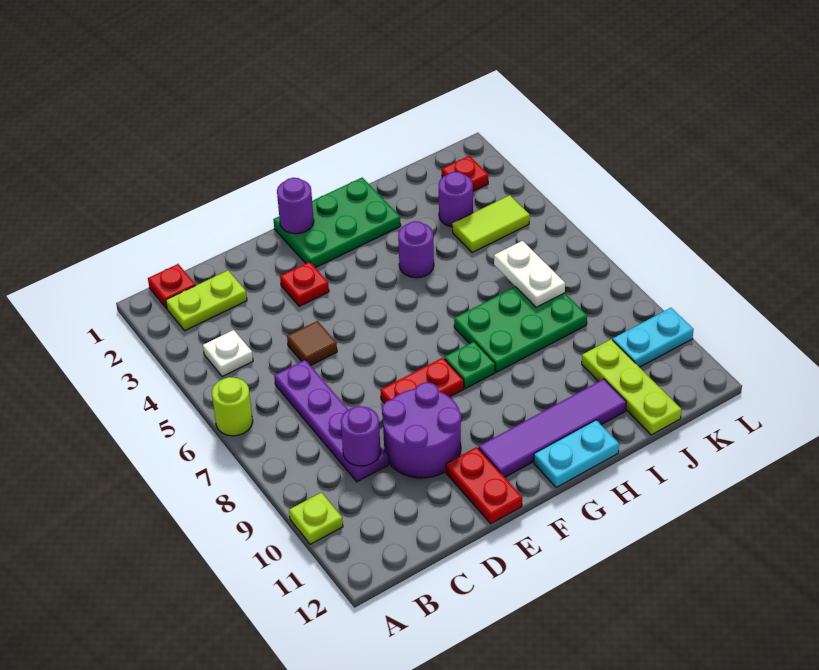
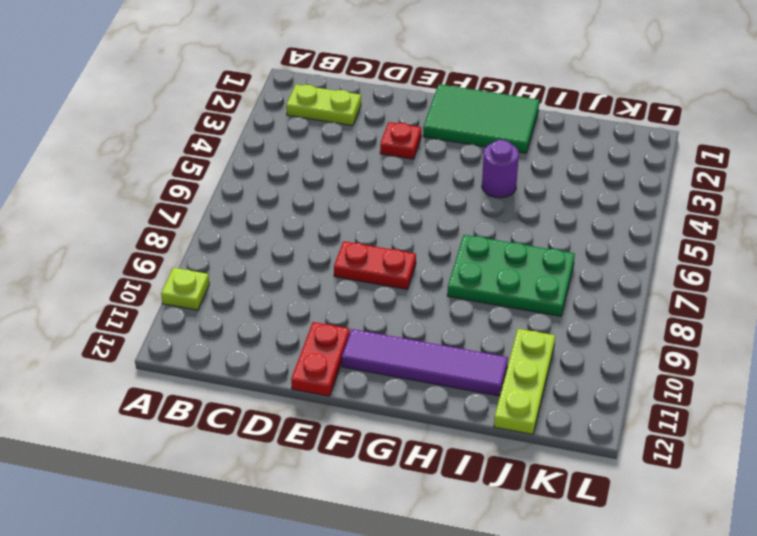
green 2x3 tile [423,84,539,153] -> green 2x3 plate [273,178,401,268]
none -> lime 1x1 round brick [212,377,253,436]
none -> red 1x1 plate [148,264,196,309]
none -> white 1x1 plate [203,330,253,377]

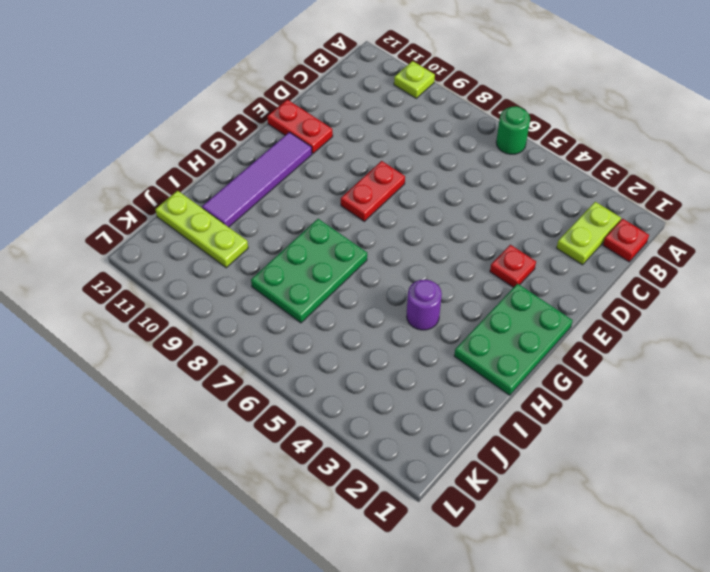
green 1x1 round brick [496,106,530,154] -> lime 1x1 round brick [212,377,253,436]
none -> white 1x1 plate [203,330,253,377]
none -> purple 1x4 plate [274,360,388,482]
none -> brown 1x1 tile [287,321,337,366]

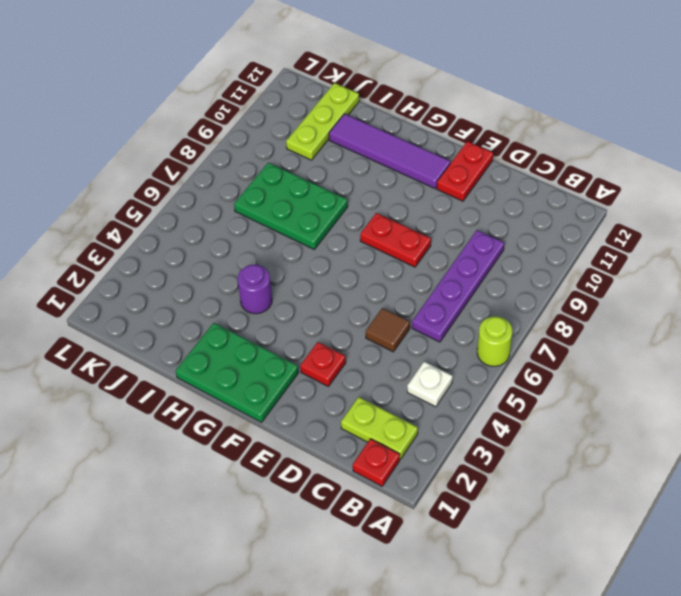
none -> lime 1x1 plate [289,493,343,544]
none -> purple 2x2 round brick [382,382,461,478]
none -> green 1x1 plate [444,342,495,389]

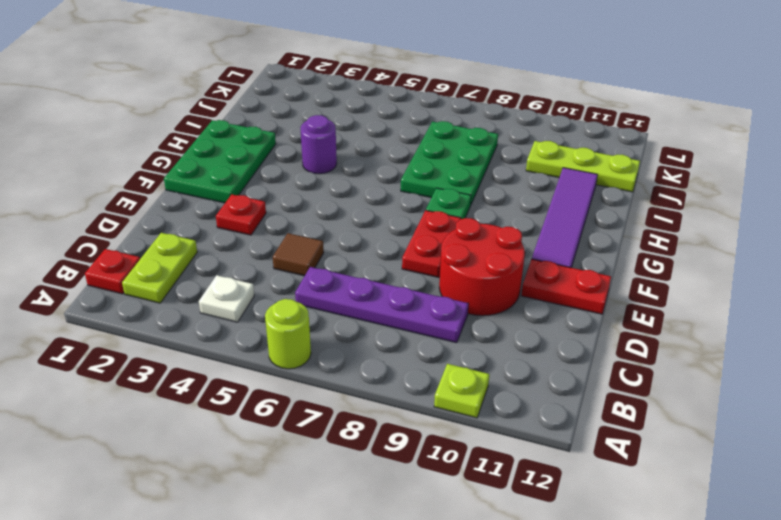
red 2x2 round brick [439,218,525,316] -> purple 2x2 round brick [382,382,461,478]
none -> cyan 1x2 plate [534,420,619,488]
none -> purple 1x1 round brick [439,172,473,227]
none -> lime 1x2 tile [452,195,530,253]

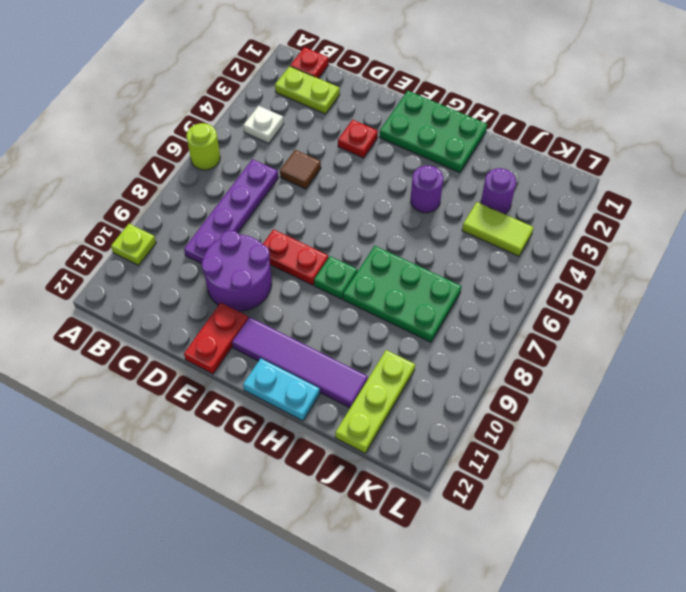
none -> red 1x1 plate [442,156,488,191]
none -> cyan 1x2 plate [613,308,694,367]
none -> purple 1x1 round brick [341,406,381,466]

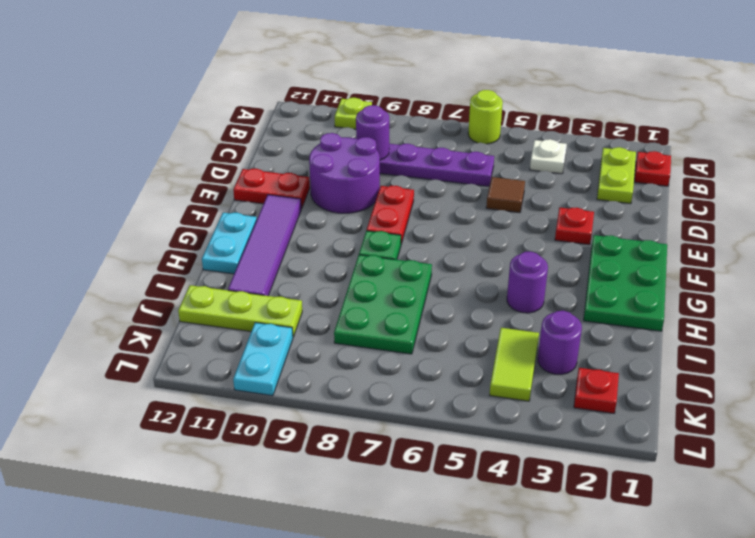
none -> purple 1x1 round brick [277,178,314,234]
none -> white 1x2 plate [494,241,565,307]

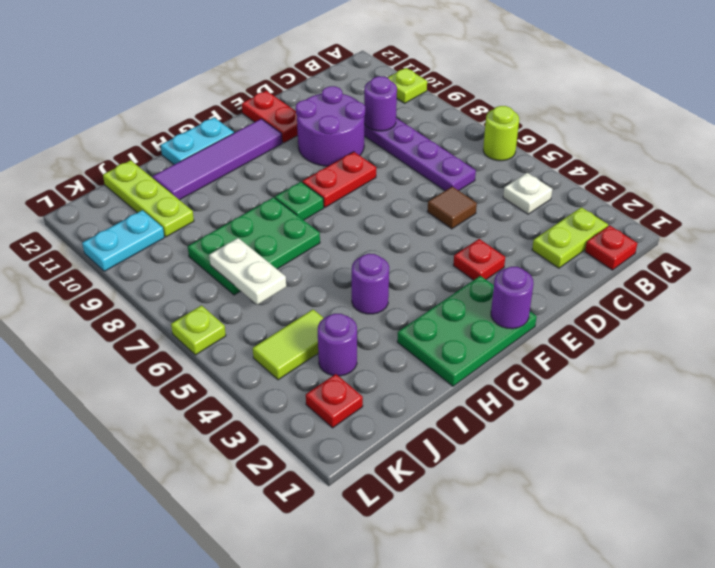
lime 1x1 plate [171,305,226,355] -> none

